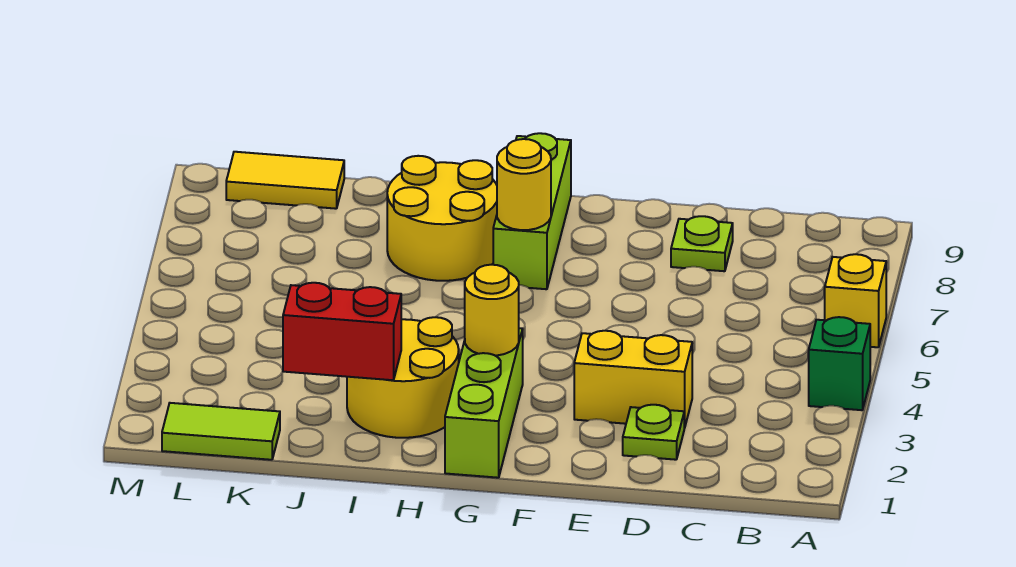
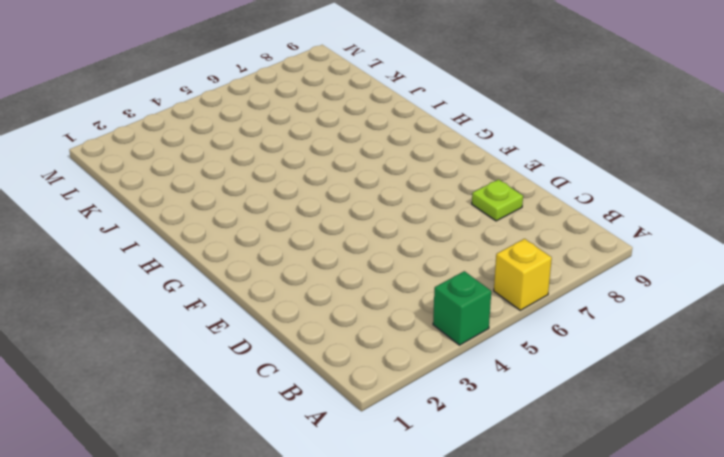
none -> lime 1x1 plate [623,405,684,460]
none -> yellow 1x2 brick [574,331,692,428]
none -> lime 1x3 brick [445,328,523,478]

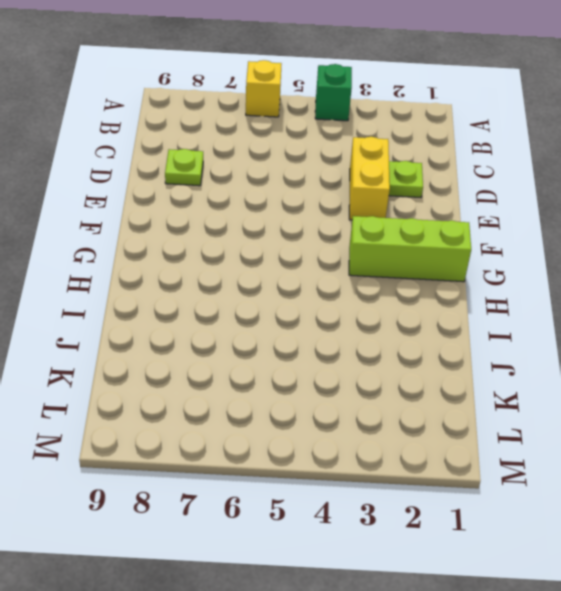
none -> lime 1x3 brick [493,133,571,289]
none -> yellow 2x2 round brick [347,317,459,438]
none -> yellow 2x2 round brick [387,156,497,281]

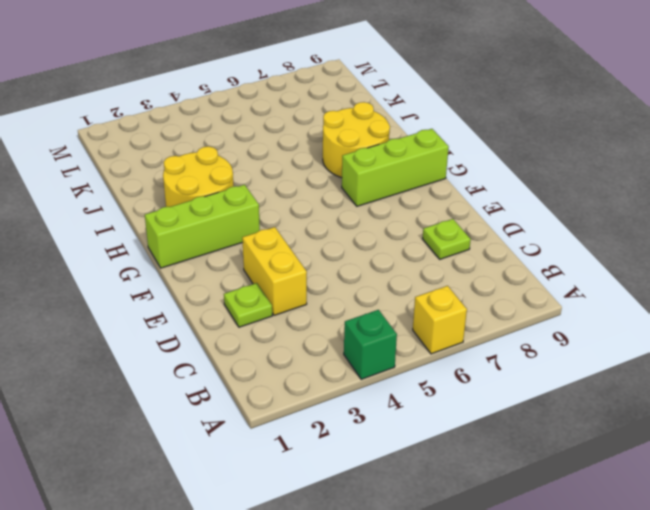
none -> lime 1x2 tile [162,403,280,460]
none -> yellow 1x2 tile [226,152,344,209]
none -> yellow 1x1 round brick [465,265,519,356]

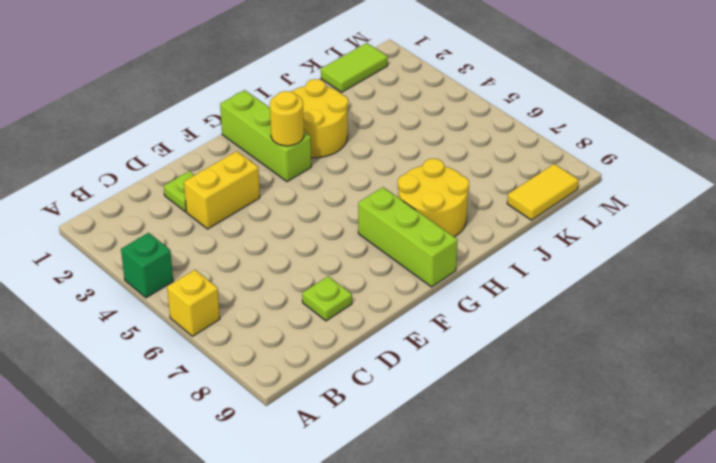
none -> yellow 1x1 round brick [497,139,551,230]
none -> red 1x2 brick [283,283,401,380]

